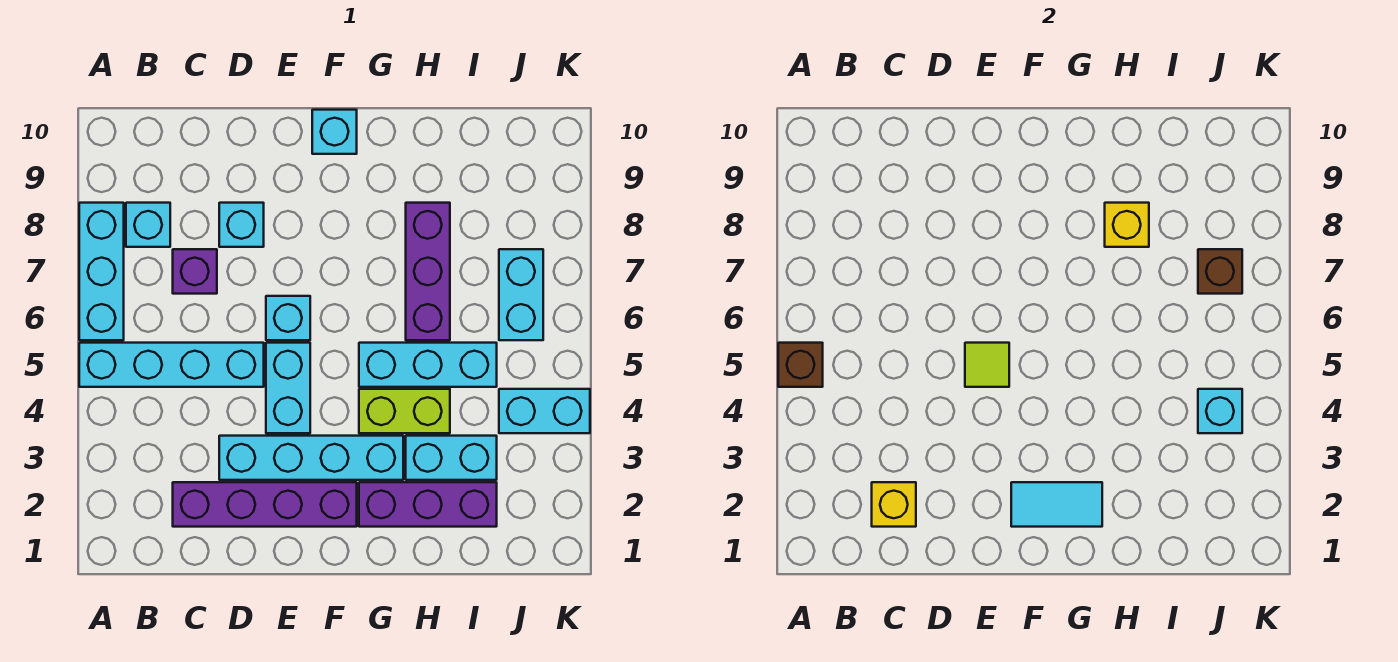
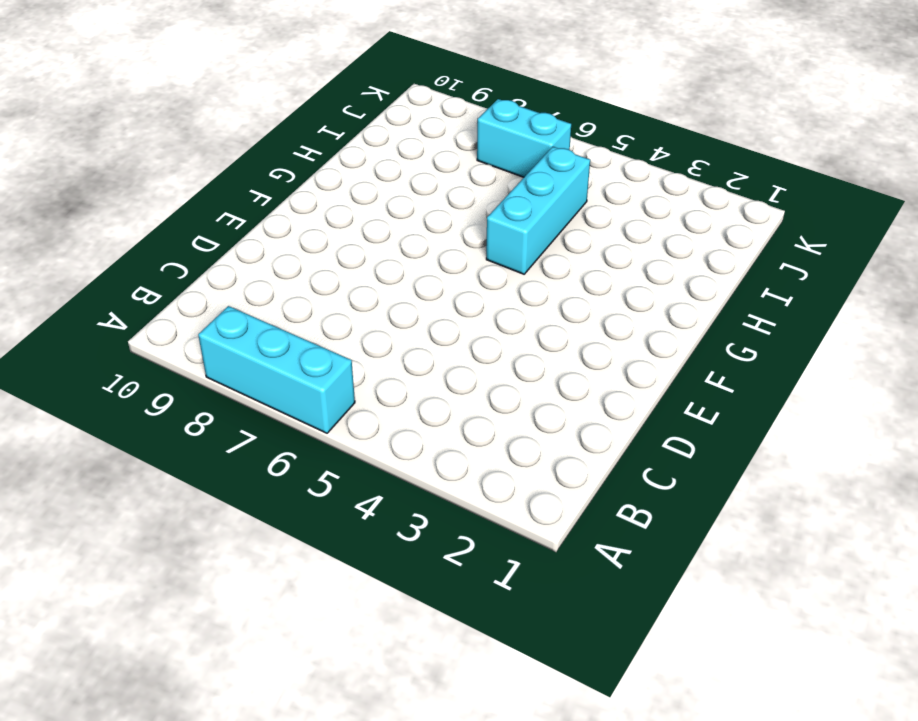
none -> cyan 1x4 brick [79,343,264,387]
none -> cyan 1x1 brick [126,203,170,247]
none -> purple 1x4 brick [173,482,357,527]

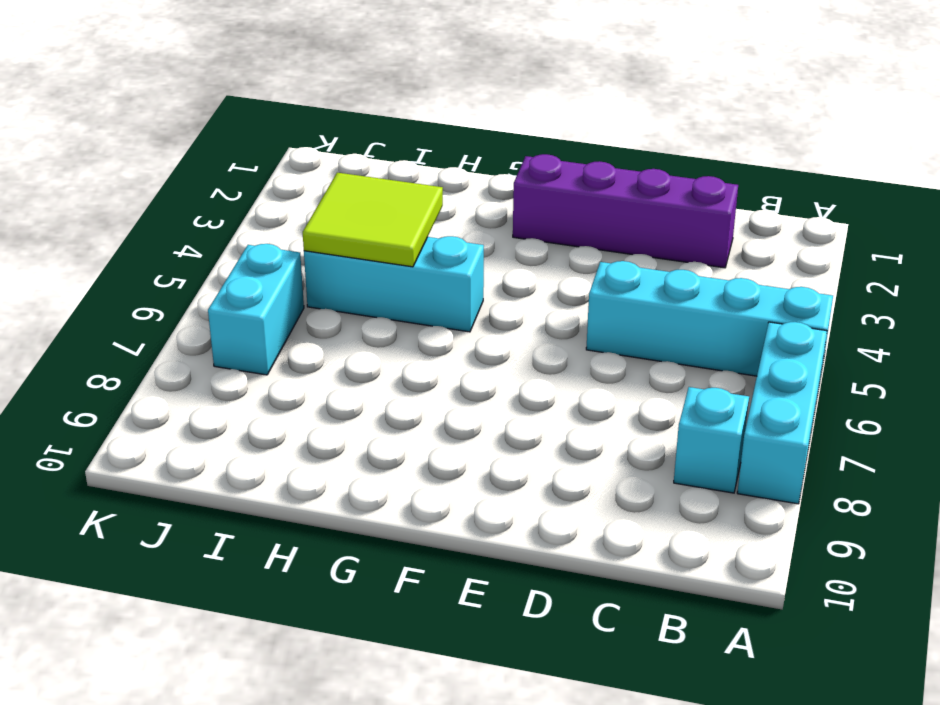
lime 2x2 tile [303,173,443,267] -> none
none -> purple 1x1 brick [173,249,217,294]
none -> cyan 1x4 brick [219,436,403,480]
none -> cyan 1x1 brick [219,203,264,247]

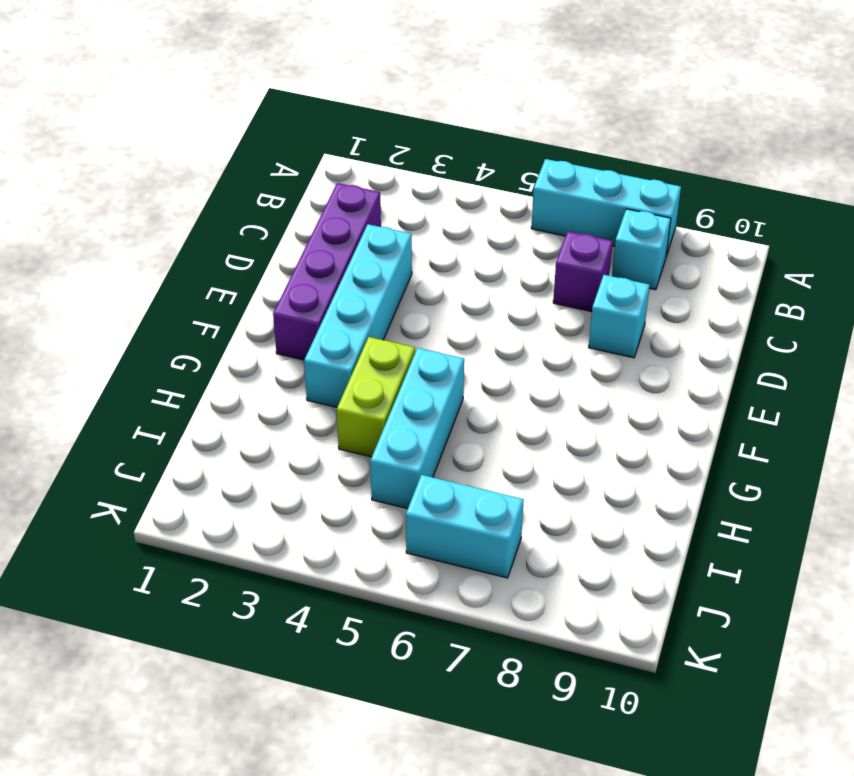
none -> cyan 1x4 brick [79,343,264,387]
none -> cyan 1x2 brick [266,343,310,433]
none -> cyan 1x1 brick [266,296,310,340]

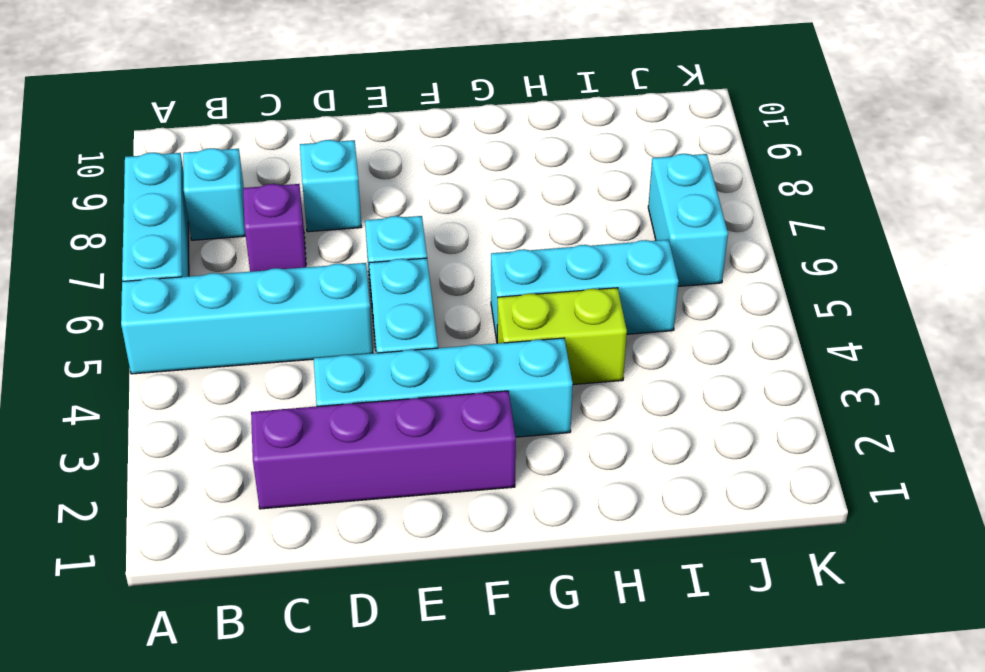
none -> cyan 1x1 brick [312,110,357,154]
none -> purple 1x3 brick [359,482,497,527]
none -> cyan 1x2 brick [406,436,497,480]

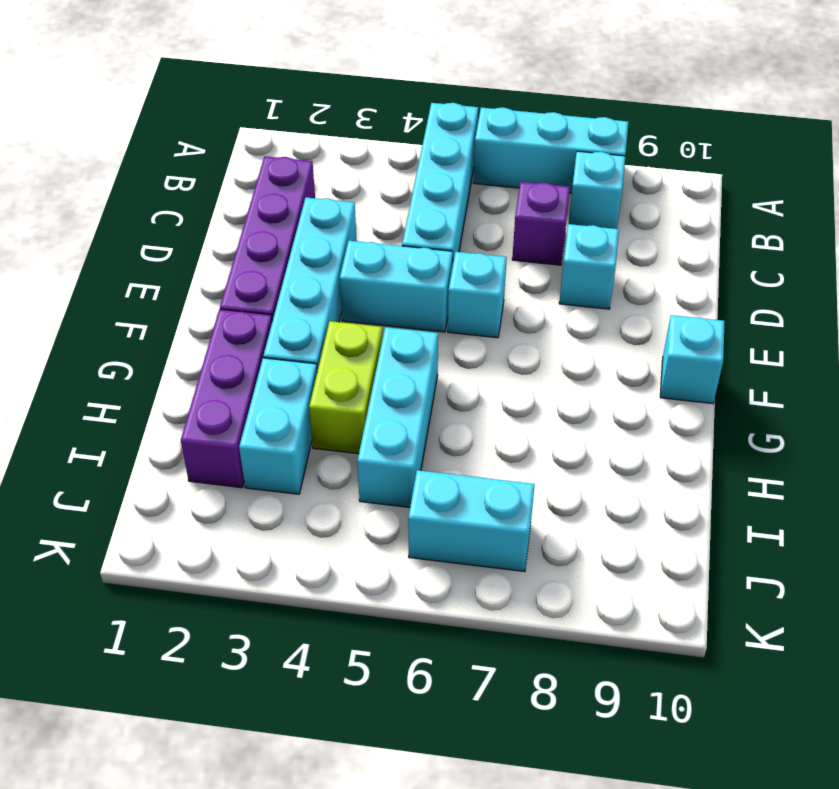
none -> purple 1x3 brick [406,203,450,340]
none -> cyan 1x2 brick [499,389,590,433]
none -> brown 1x1 brick [778,343,823,387]

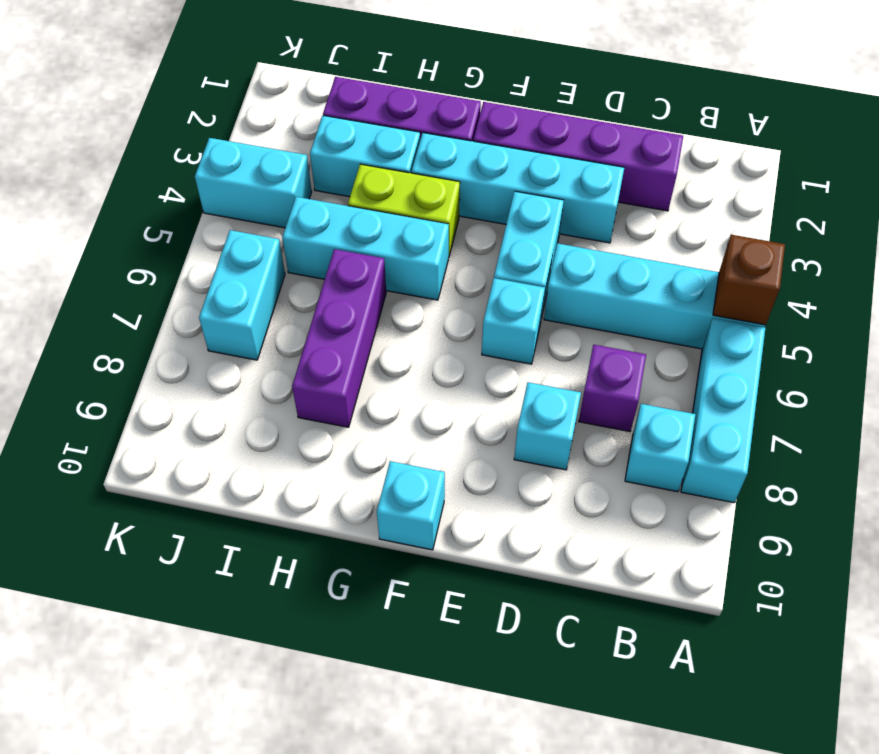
none -> yellow 1x1 brick [872,482,916,527]
none -> lime 1x1 tile [965,343,1009,387]
none -> cyan 1x2 tile [1011,482,1102,527]

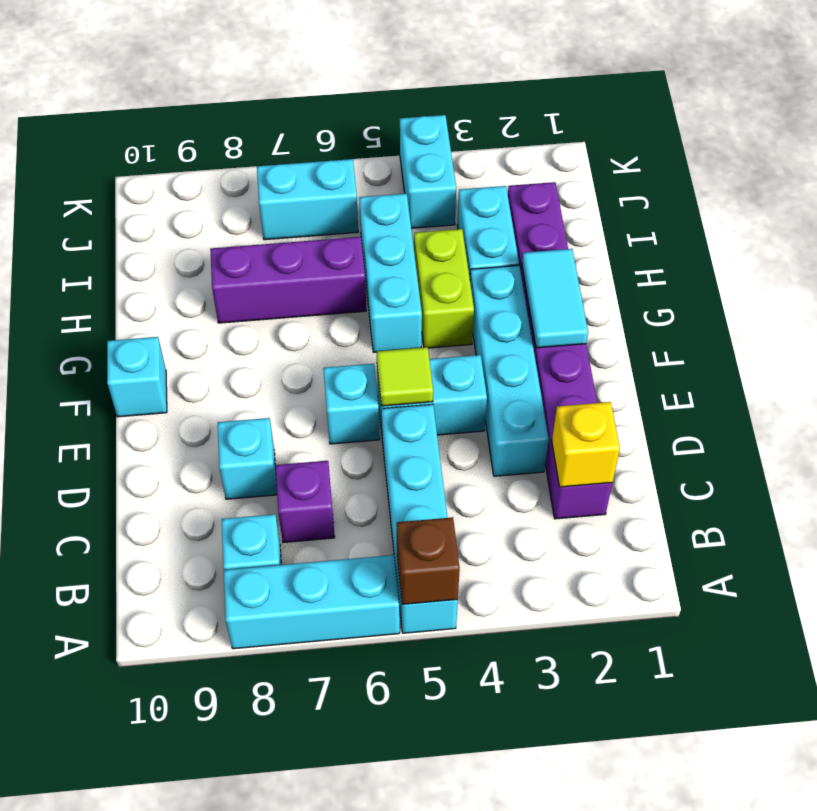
none -> yellow 1x1 brick [1105,203,1149,247]
none -> cyan 1x1 brick [1198,389,1242,433]
none -> brown 1x1 brick [1198,249,1242,294]

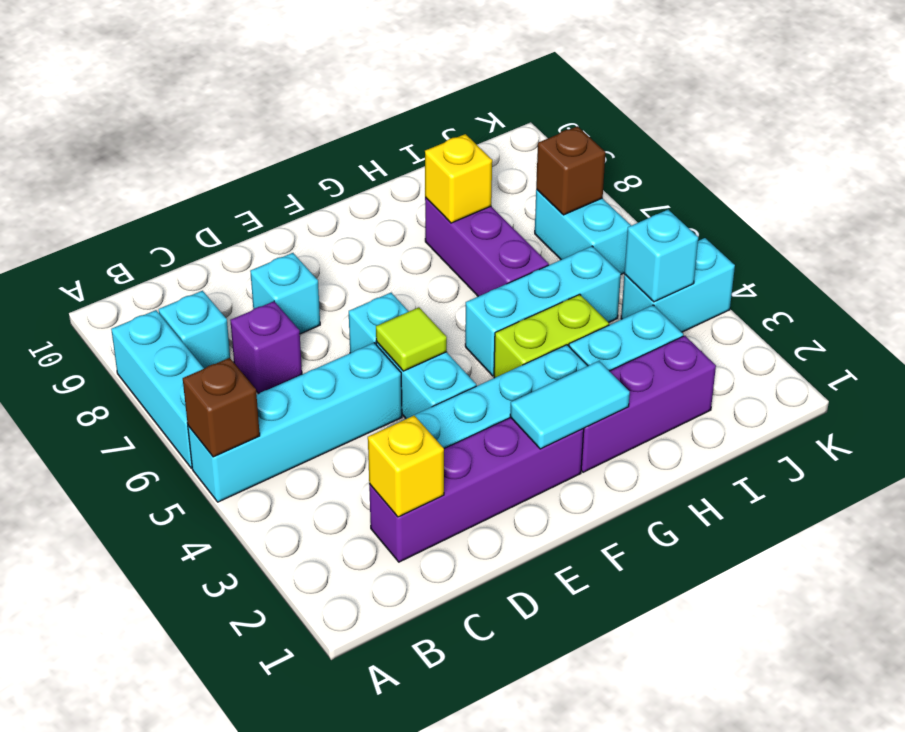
none -> cyan 1x1 brick [312,110,357,154]

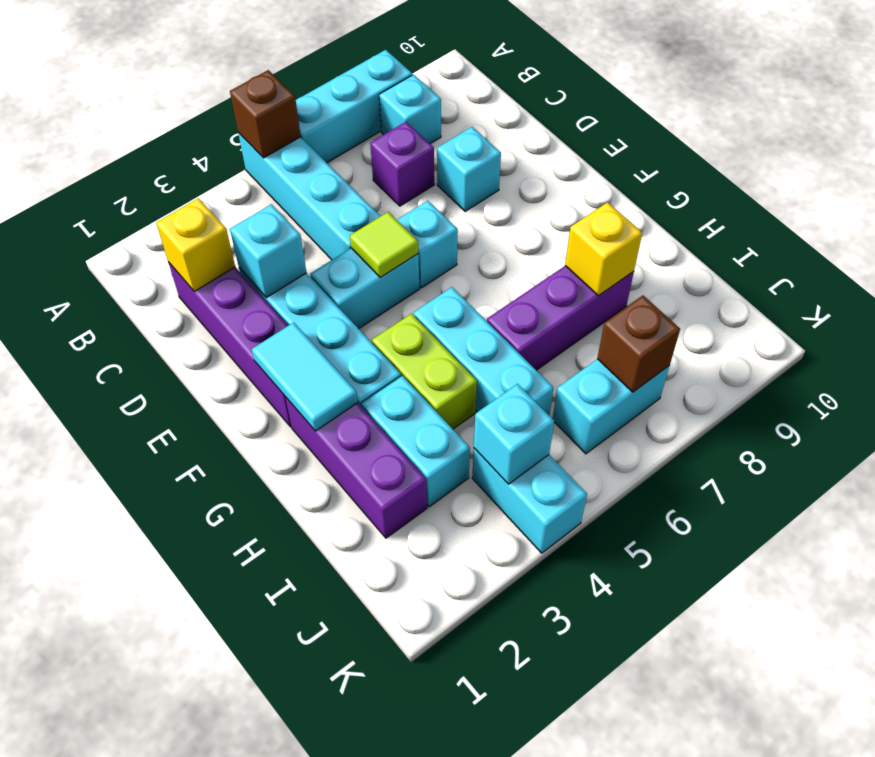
cyan 1x1 brick [230,204,306,298] -> cyan 1x1 brick moved to [312,110,357,154]

